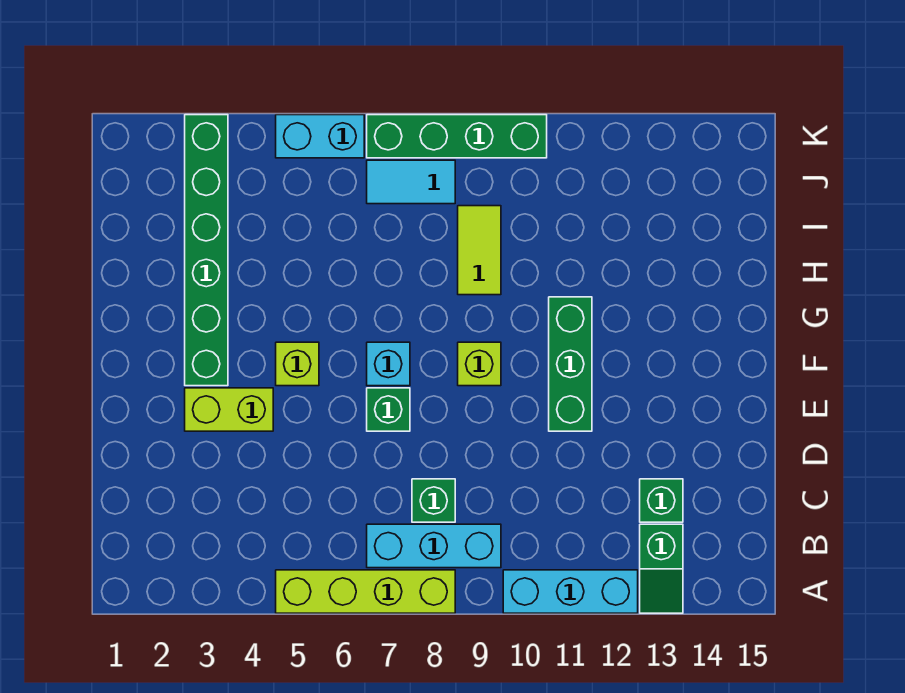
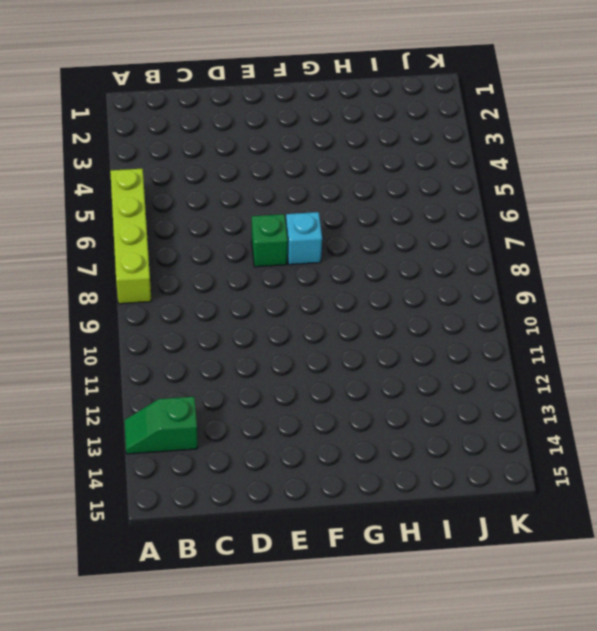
none -> cyan 1x3 brick [503,570,638,613]
none -> cyan 1x3 brick [367,524,501,568]
none -> green 1x1 brick [412,479,455,522]

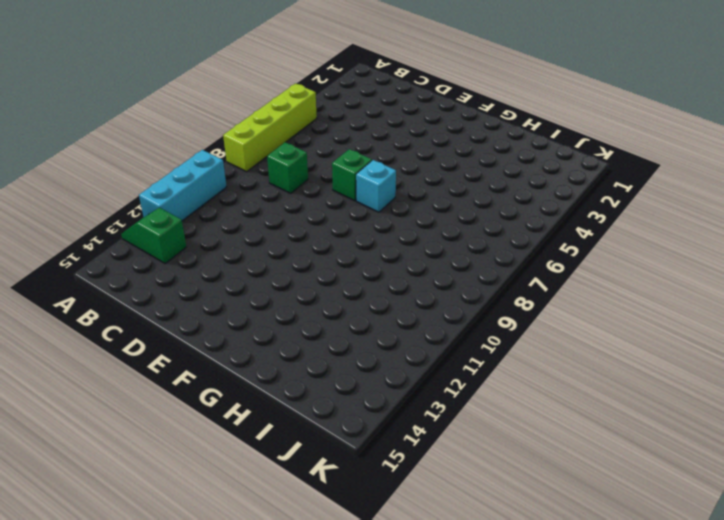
none -> cyan 1x3 brick [367,524,501,568]
none -> green 1x1 brick [640,479,683,522]
none -> lime 1x2 brick [185,388,273,431]

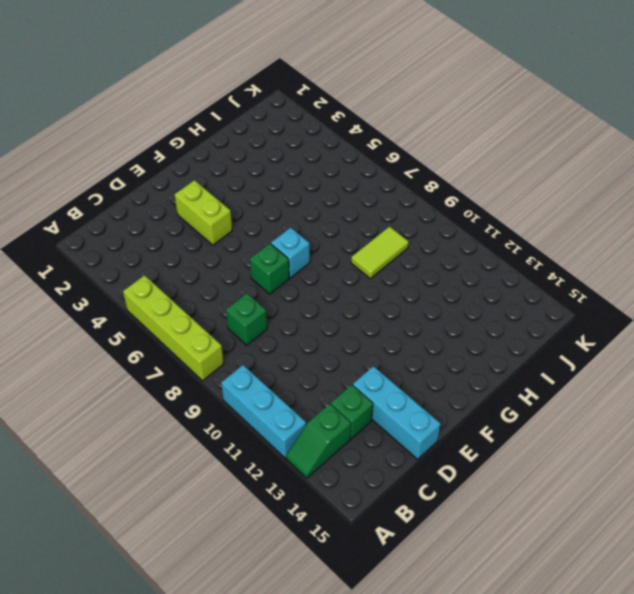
cyan 1x3 brick [353,366,441,459] -> cyan 1x3 brick moved to [367,524,501,568]
none -> green 1x3 brick [549,297,592,431]
none -> green 1x6 brick [185,115,228,386]
none -> lime 1x1 brick [276,342,319,386]

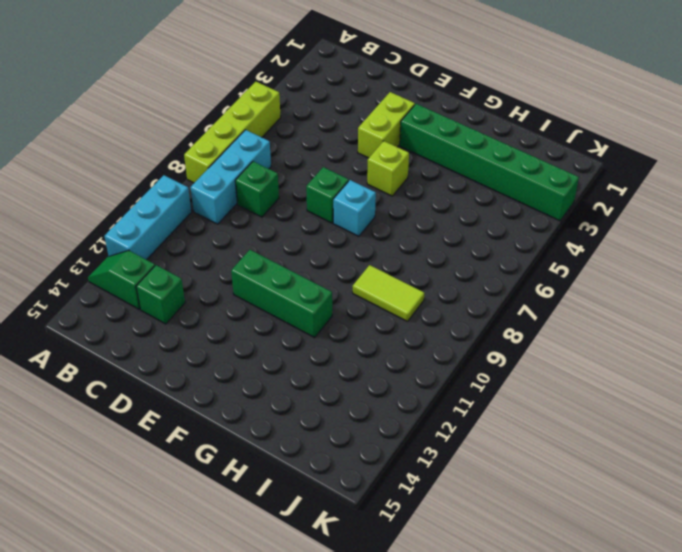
none -> lime 1x1 brick [458,342,501,386]
none -> cyan 1x2 tile [367,160,455,204]
none -> cyan 1x2 brick [276,115,364,158]

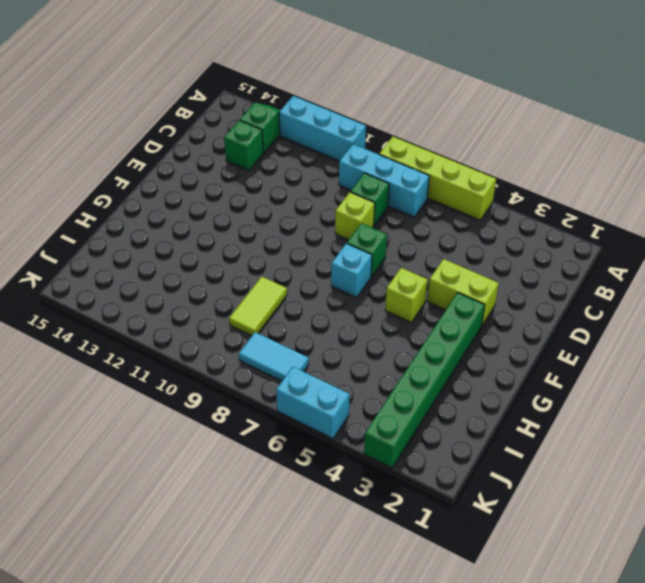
lime 1x1 brick [335,192,375,240] -> lime 1x1 brick moved to [458,342,501,386]
none -> green 1x3 brick [549,297,592,431]
none -> green 1x4 brick [367,115,547,158]

